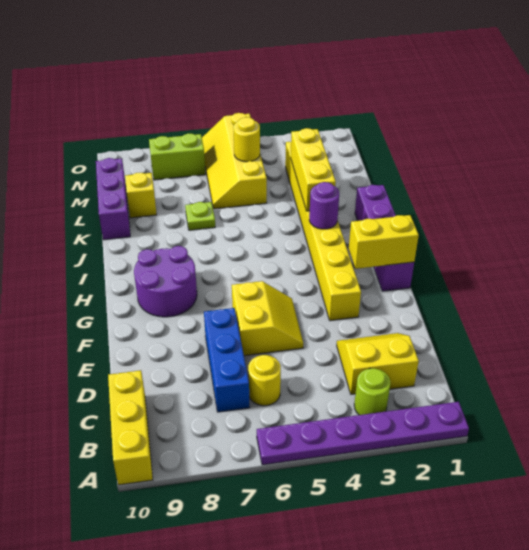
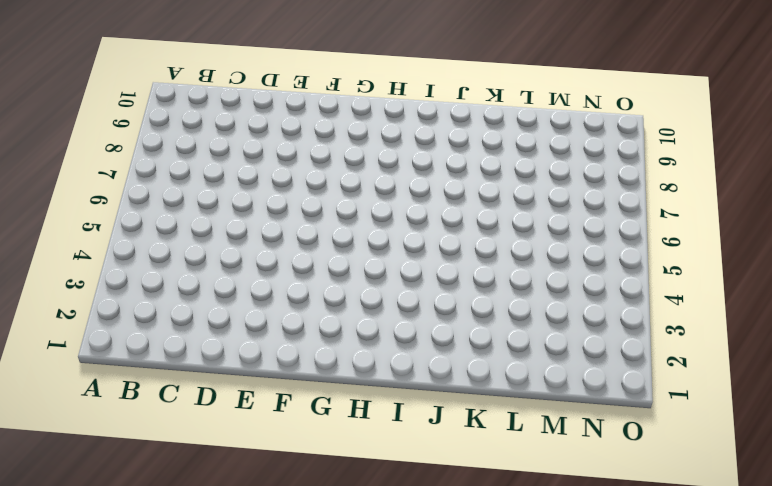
none -> purple 1x6 plate [257,402,469,465]
none -> yellow 1x3 brick [108,370,153,485]
none -> lime 1x1 round brick [354,368,390,415]

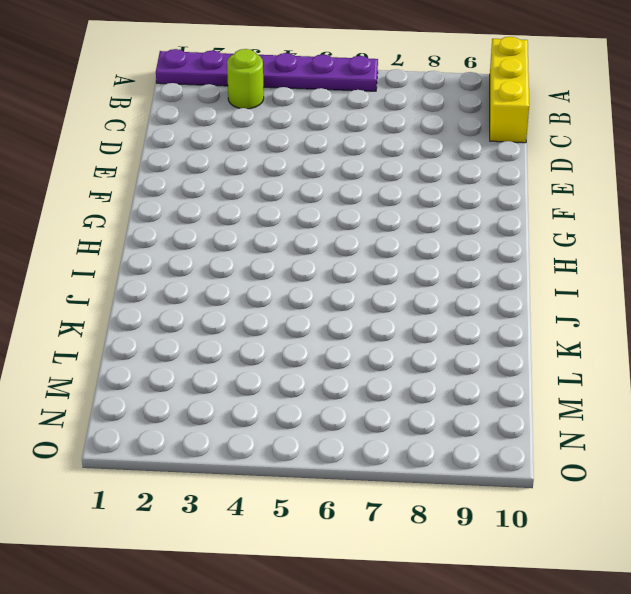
none -> yellow 2x2 slope [337,333,419,394]
none -> yellow 1x1 round brick [248,355,281,406]
none -> blue 1x3 brick [204,308,250,412]

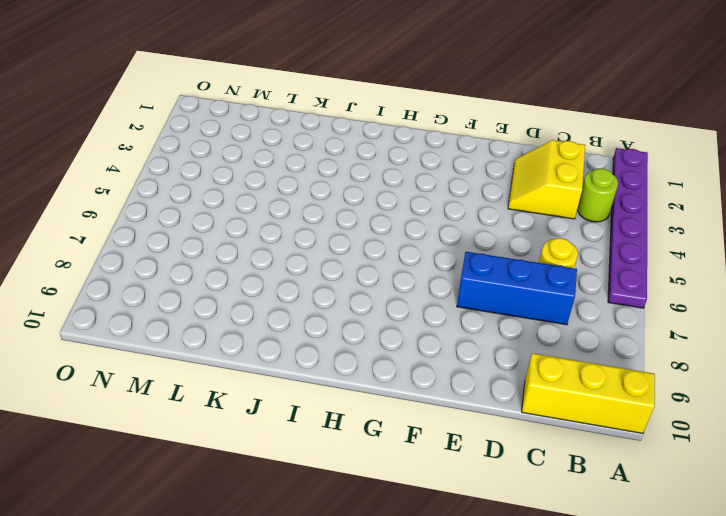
none -> yellow 2x2 slope [232,281,303,356]
none -> yellow 1x8 brick [285,142,361,321]
none -> purple 1x4 brick [355,185,414,291]

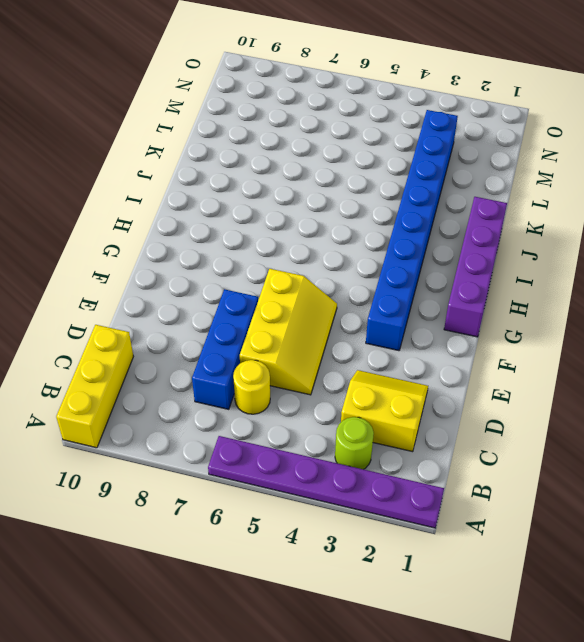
yellow 2x3 slope [240,269,337,395] -> yellow 2x2 slope [232,281,303,356]
blue 1x8 brick [366,110,458,351] -> yellow 1x8 brick [285,142,361,321]
none -> purple 2x2 round brick [134,246,197,317]
none -> lime 1x1 plate [185,202,215,230]
none -> purple 1x3 brick [96,158,130,240]

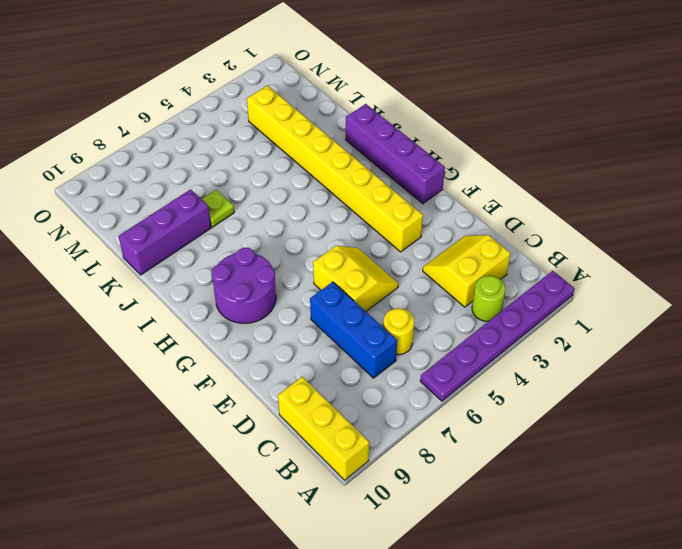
purple 1x3 brick [119,189,211,275] -> purple 1x3 brick turned to [96,158,130,240]
none -> yellow 2x4 slope [202,113,267,209]
none -> yellow 1x1 brick [125,173,157,218]
none -> lime 1x2 brick [149,133,205,180]

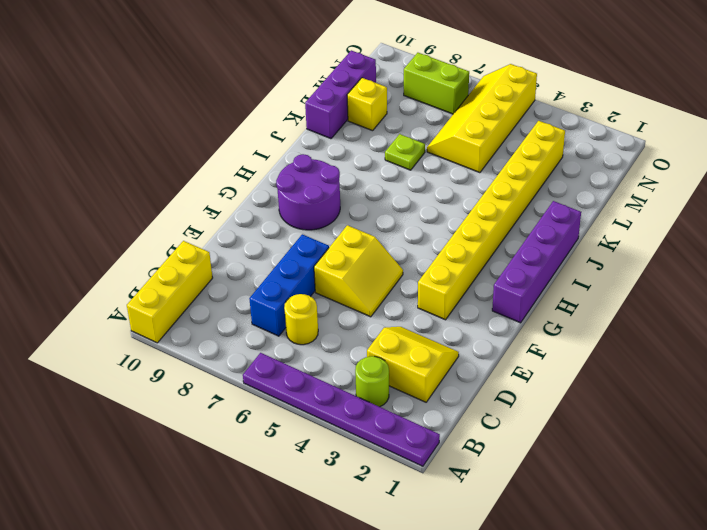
none -> yellow 1x2 brick [349,215,419,269]
none -> purple 1x1 round brick [309,182,339,229]
none -> yellow 1x3 brick [291,128,336,211]

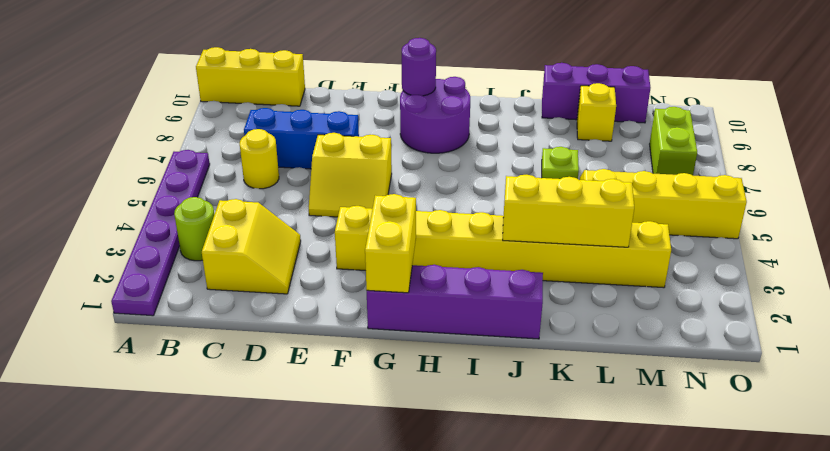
purple 1x1 round brick [402,38,436,96] -> purple 1x1 round brick moved to [309,182,339,229]
none -> yellow 1x1 round brick [233,117,260,162]

